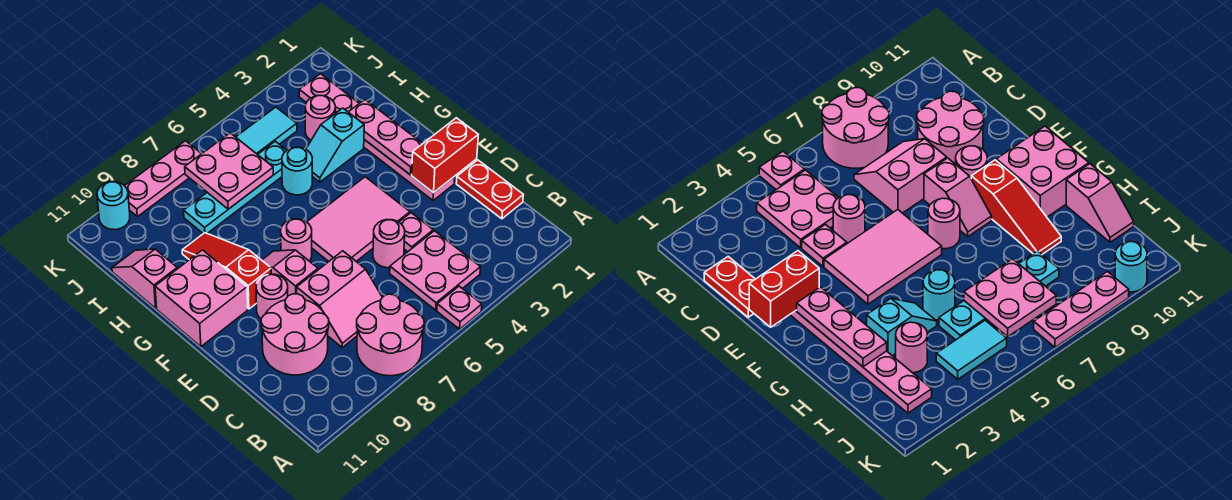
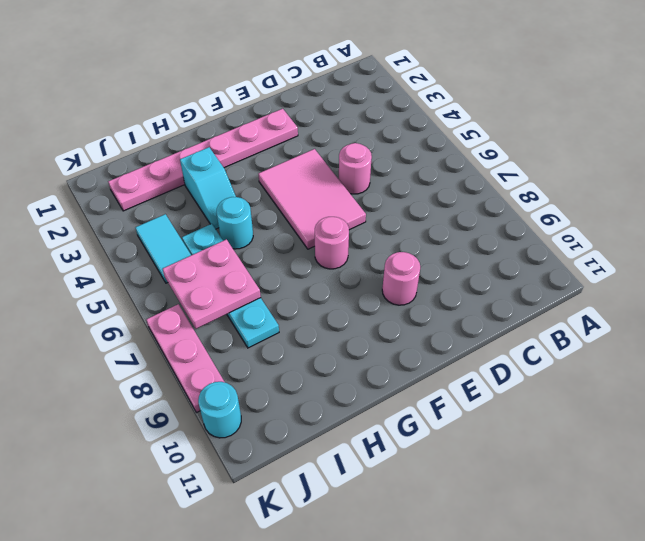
none -> pink 1x1 plate [437,286,482,329]
none -> pink 2x2 round brick [357,294,424,376]
none -> pink 2x2 plate [390,231,481,310]

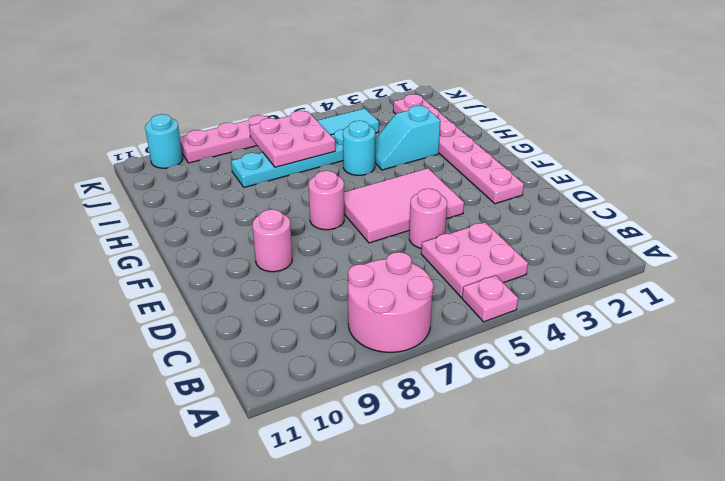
none -> red 1x2 plate [456,160,523,219]
none -> pink 2x2 slope [297,251,382,347]
none -> pink 2x2 round brick [261,294,329,375]

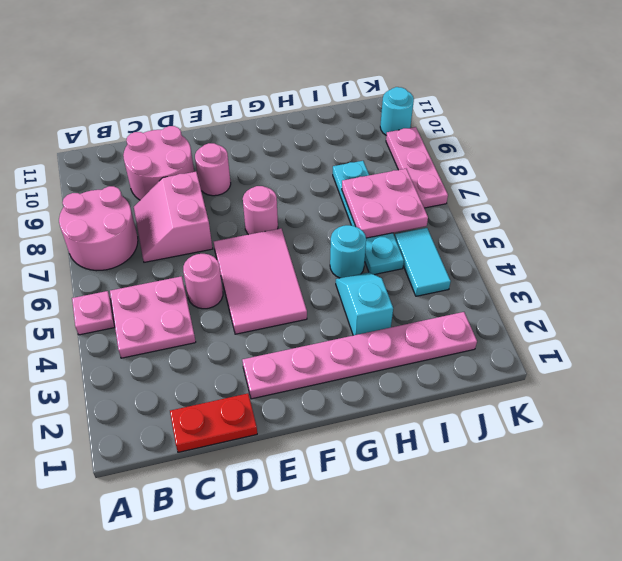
none -> pink 1x1 plate [399,213,433,252]
none -> pink 1x2 slope [262,250,318,296]
none -> red 1x3 slope [182,233,271,309]

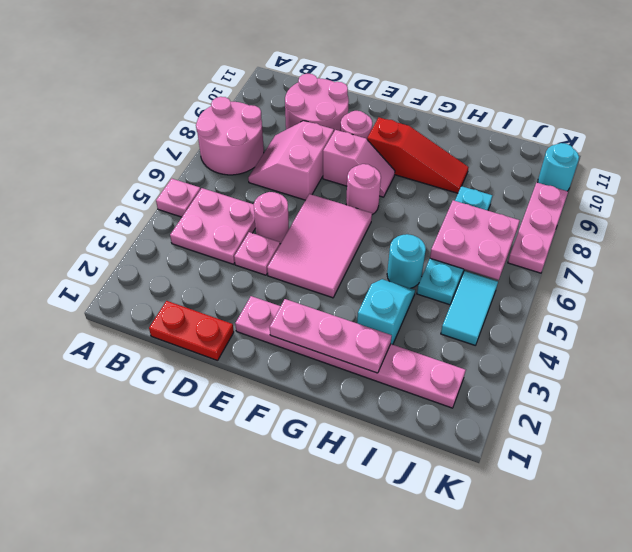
none -> pink 2x2 brick [155,250,248,347]
none -> pink 1x2 slope [112,249,177,308]
none -> pink 1x1 round brick [305,96,335,140]

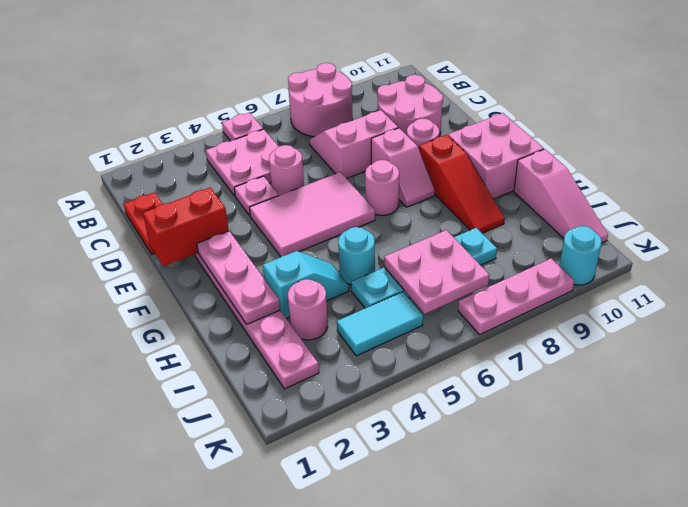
pink 1x3 slope [514,149,608,243] -> pink 1x2 slope [112,249,177,308]

